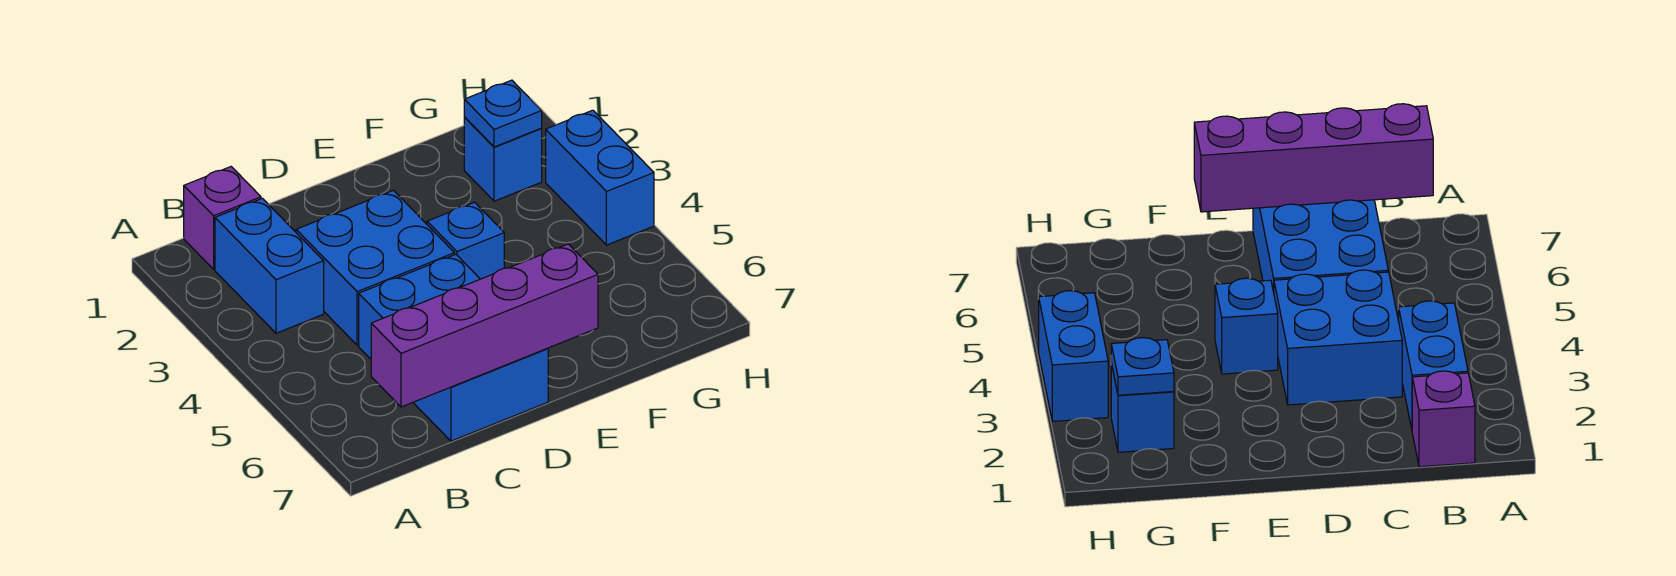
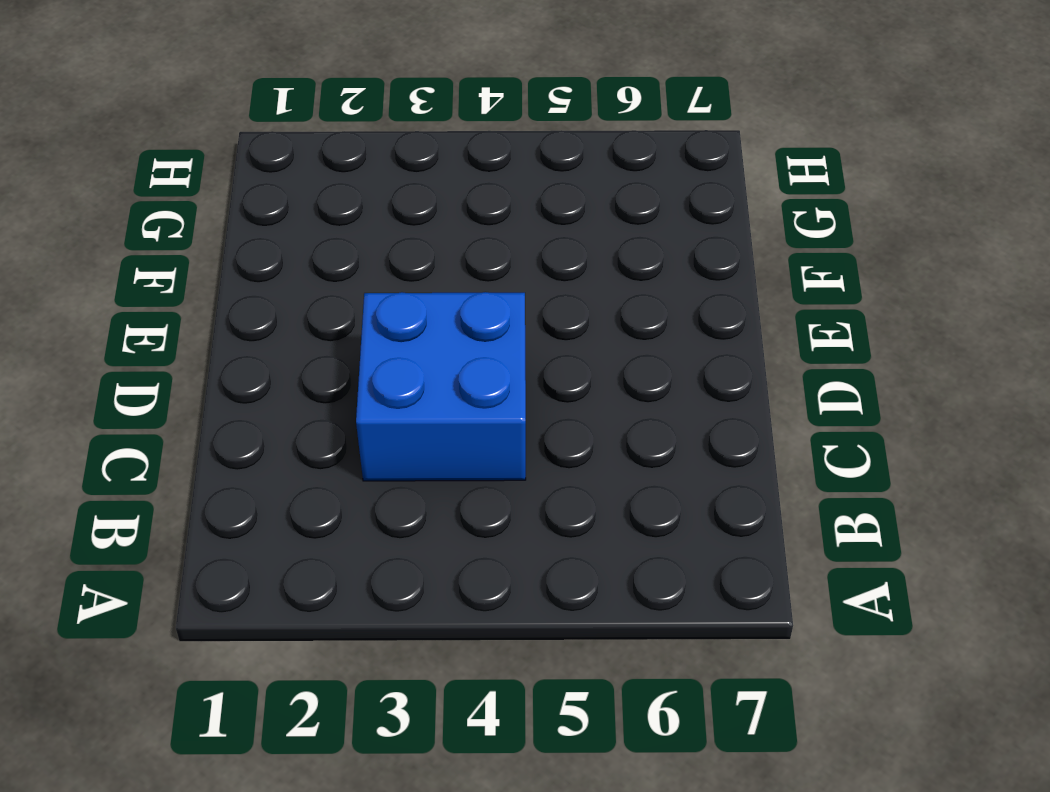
none -> purple 1x1 brick [184,167,261,269]
none -> blue 1x2 brick [215,198,324,333]

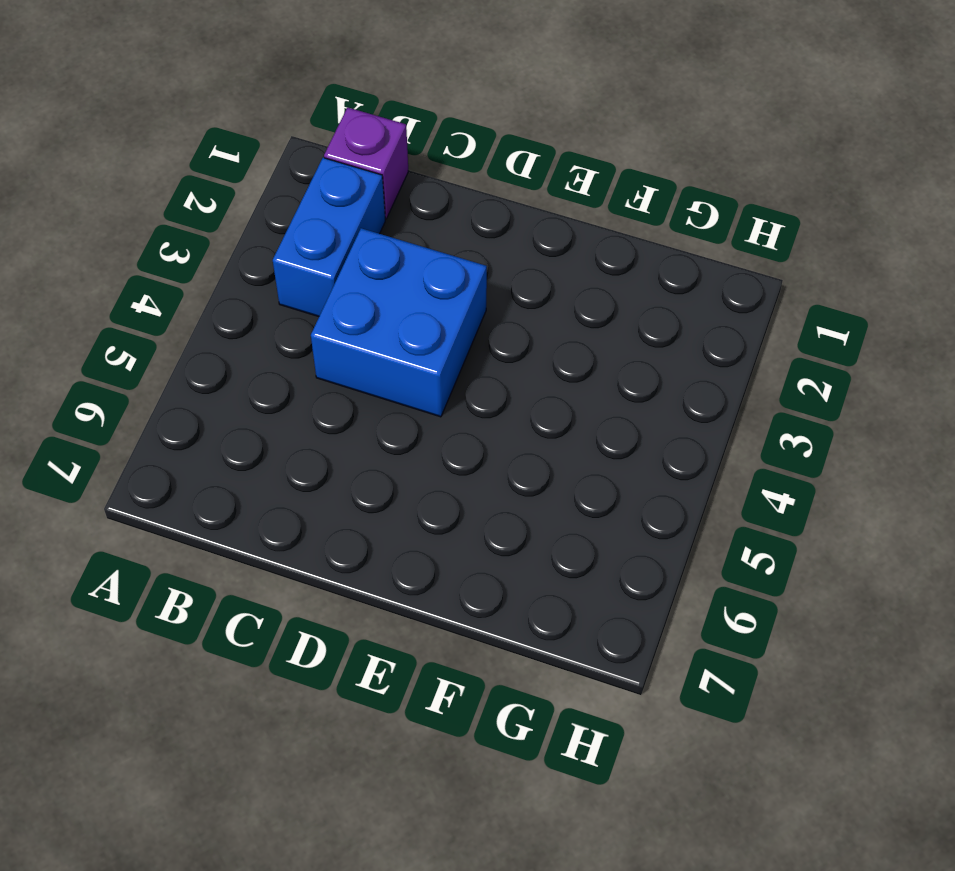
none -> blue 2x3 brick [359,254,548,441]
none -> blue 1x1 brick [427,202,504,279]

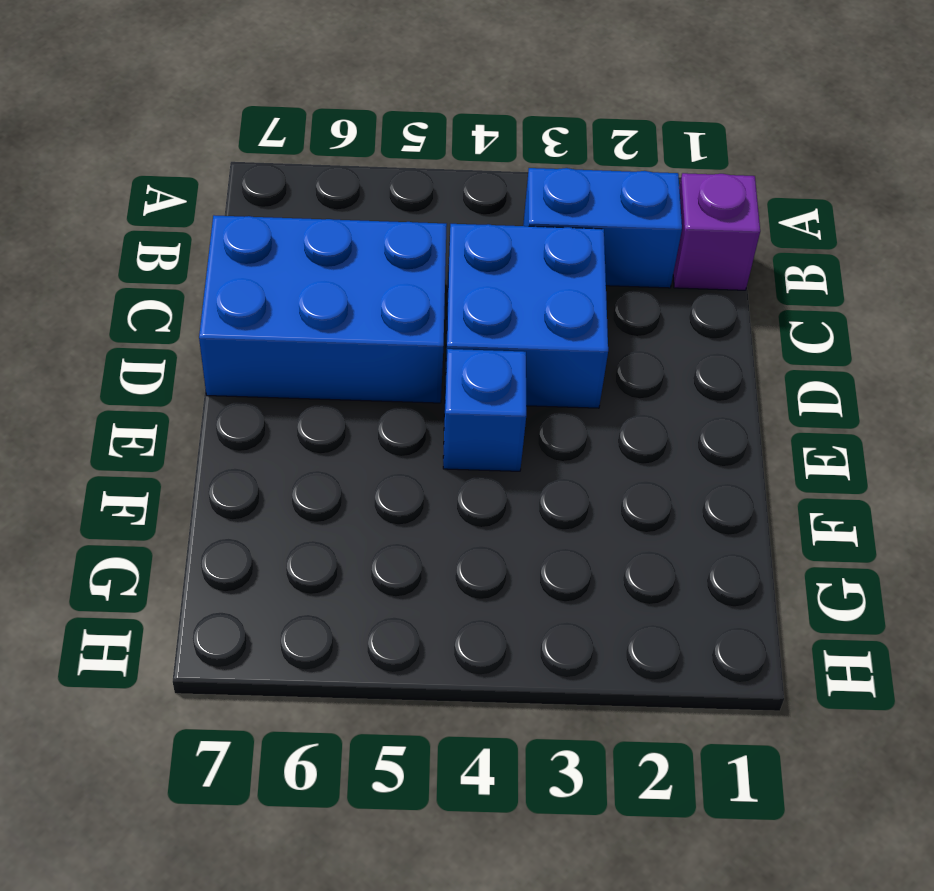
none -> blue 1x1 brick [464,118,542,201]
none -> blue 1x2 brick [546,110,654,245]

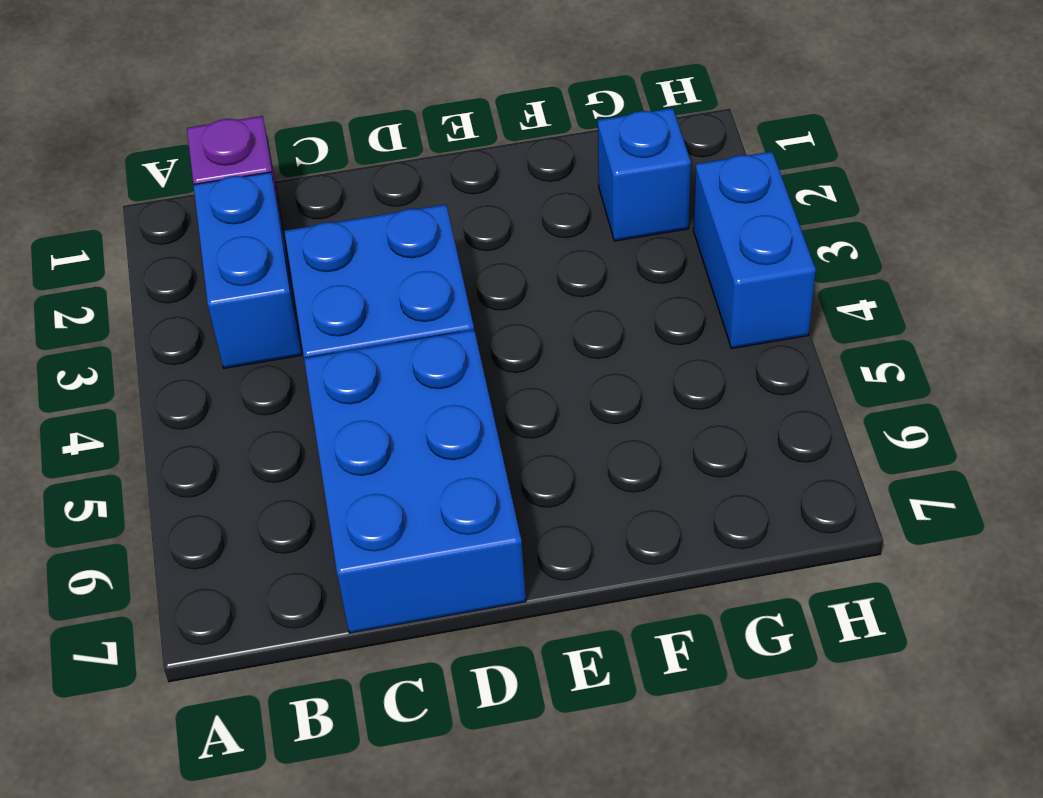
none -> blue 1x1 brick [427,202,504,279]
none -> purple 1x4 brick [371,244,598,407]

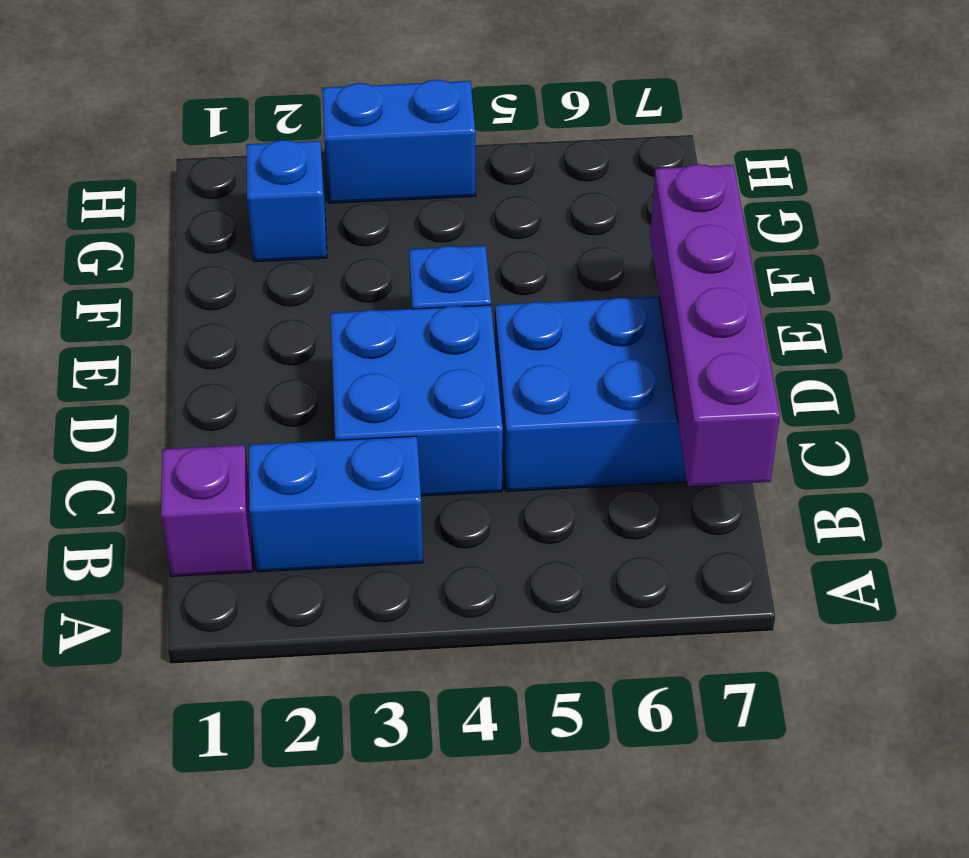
none -> blue 1x1 plate [464,80,542,147]

